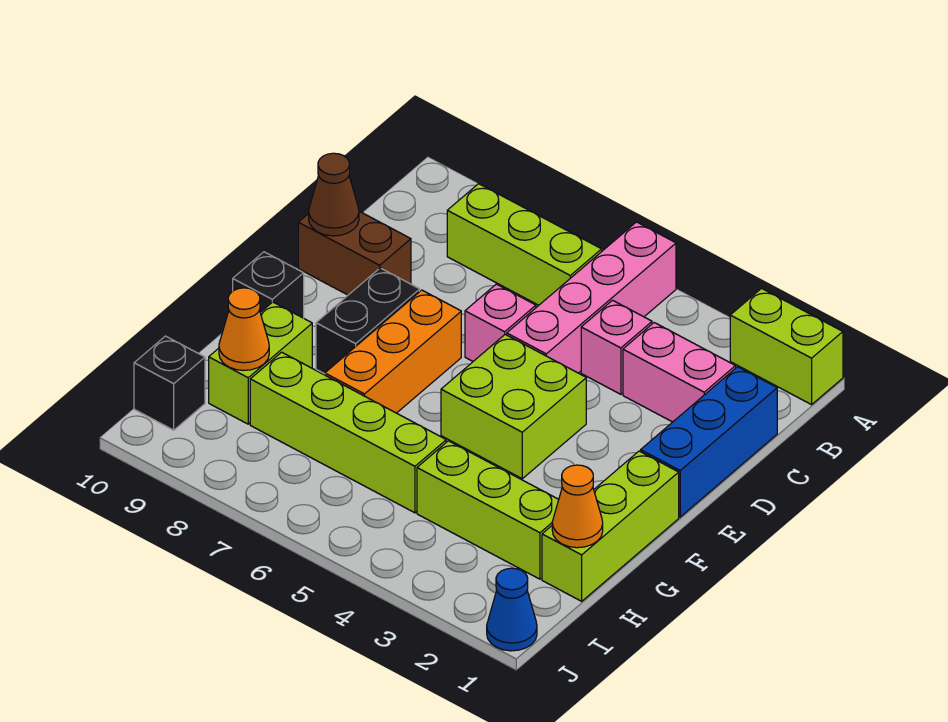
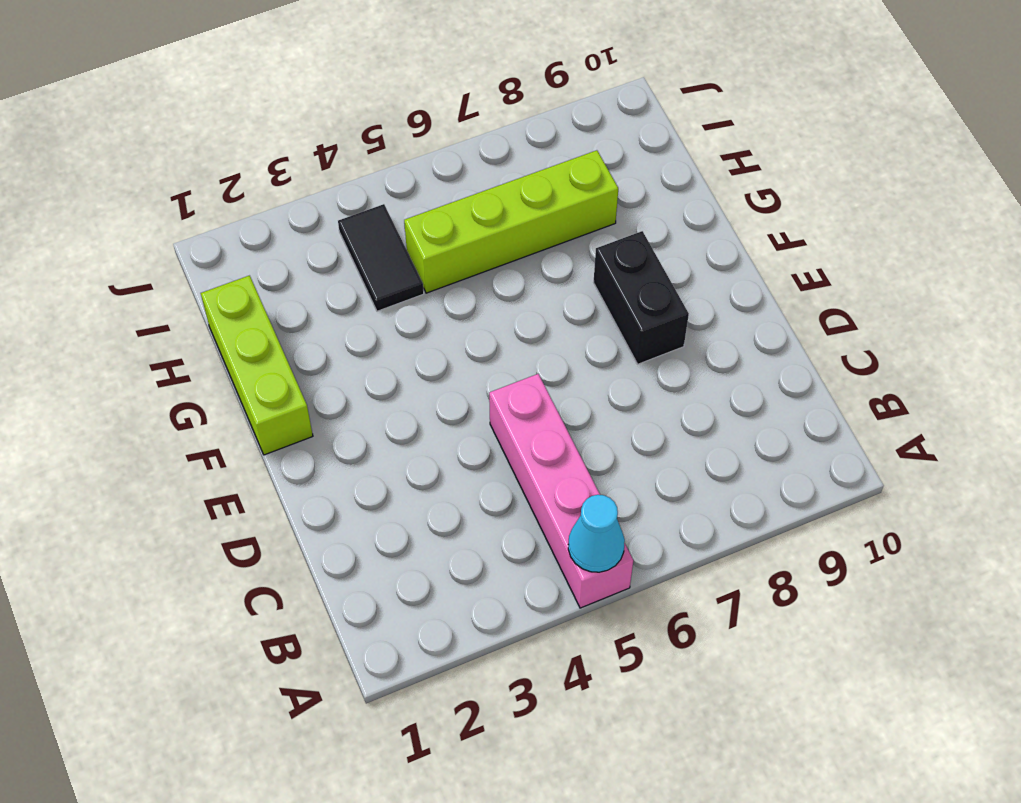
cyan 1x1 cone [568,495,625,572] -> none
black 1x2 tile [338,204,424,311] -> lime 1x3 brick [417,441,559,579]
none -> lime 1x2 brick [730,288,843,405]
none -> lime 1x3 brick [447,184,602,305]
none -> blue 1x3 brick [641,367,777,517]

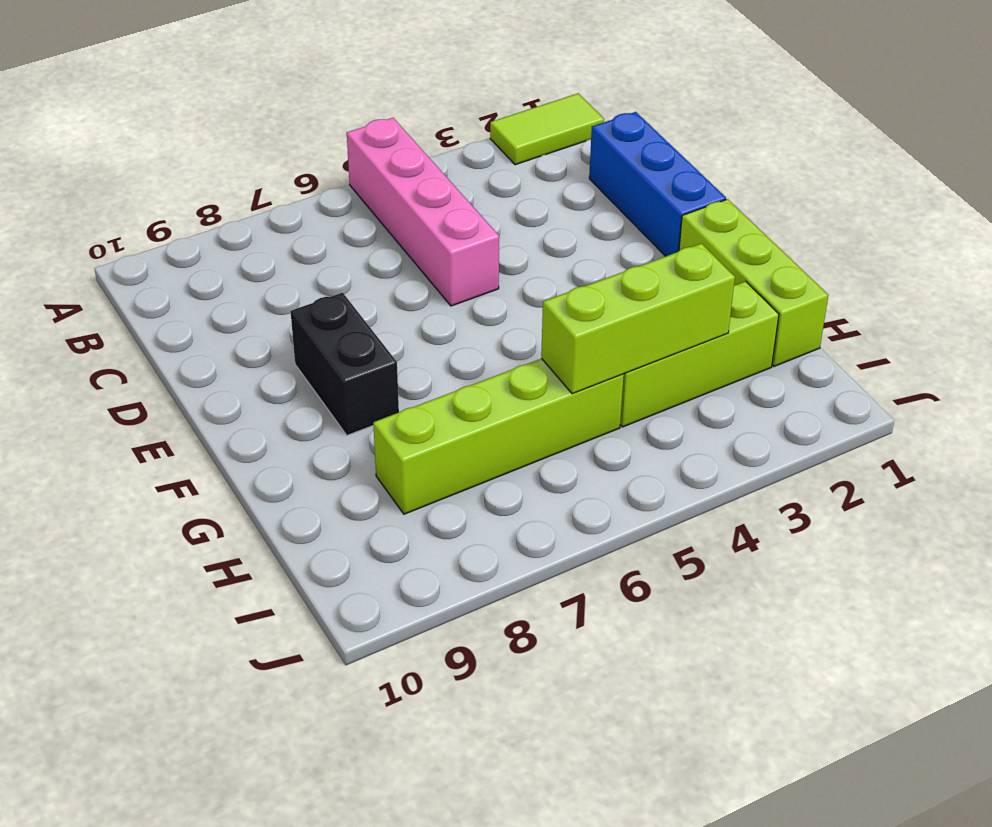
lime 1x2 tile [490,94,604,165] -> lime 1x2 brick [730,288,843,405]
lime 1x3 brick [541,243,735,394] -> lime 1x3 brick moved to [447,184,602,305]
none -> pink 1x2 brick [623,323,736,422]
none -> pink 1x1 brick [581,300,652,394]
none -> pink 1x1 brick [465,284,536,361]

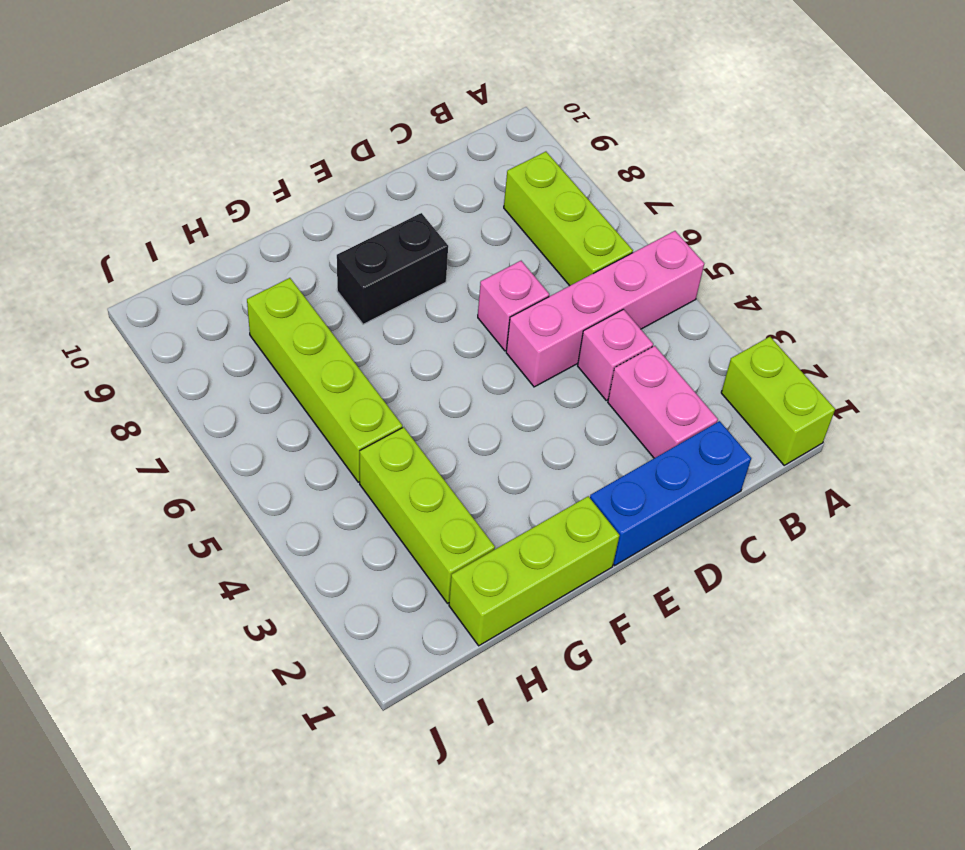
none -> brown 1x2 brick [298,211,411,295]
none -> lime 2x2 brick [441,334,586,479]
none -> orange 1x3 brick [325,290,461,413]

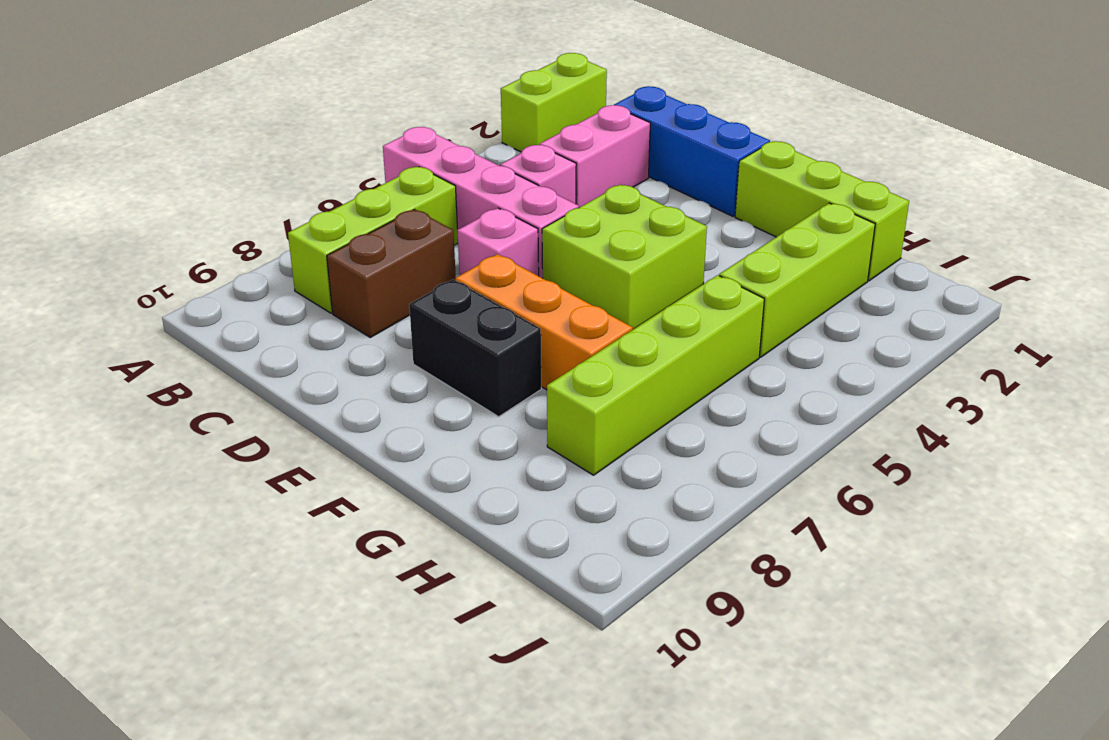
brown 1x2 brick [327,209,456,337] -> brown 1x2 brick moved to [298,211,411,295]
none -> black 1x1 brick [233,252,304,318]
none -> lime 1x2 brick [209,302,312,424]
none -> black 1x1 brick [134,336,205,430]

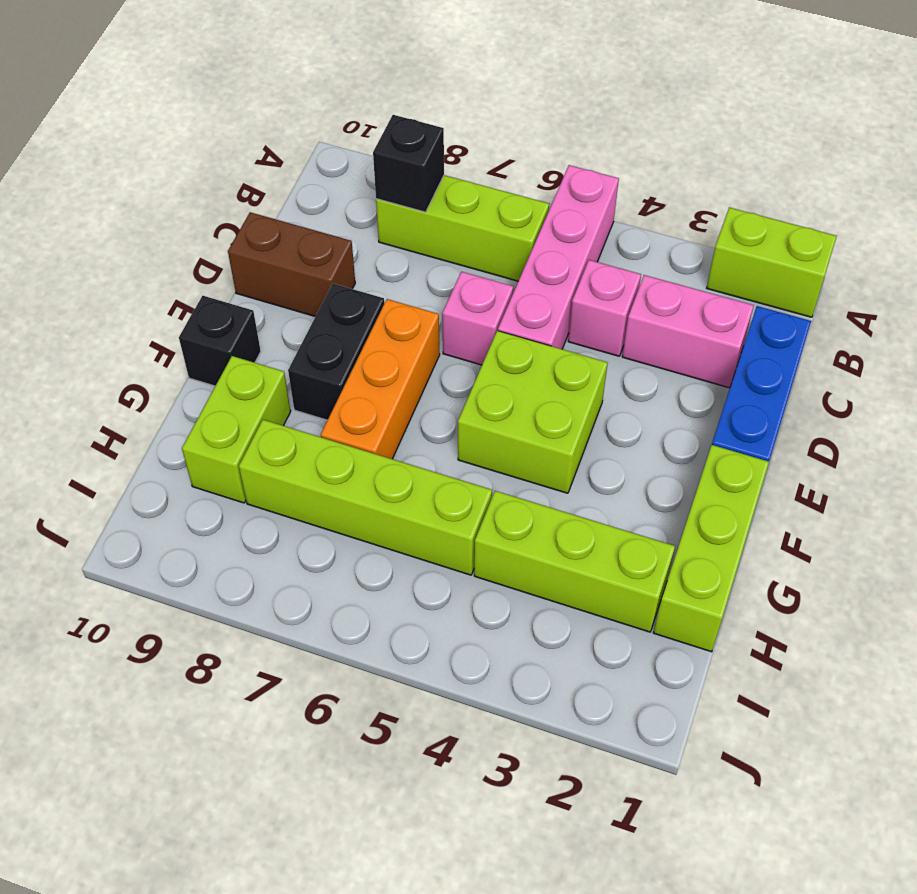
black 1x1 brick [373,115,444,212] -> black 1x1 brick moved to [134,336,205,430]
none -> blue 1x1 cone [487,568,537,651]
none -> brown 1x1 cone [309,153,359,236]
none -> orange 1x1 cone [552,465,603,548]

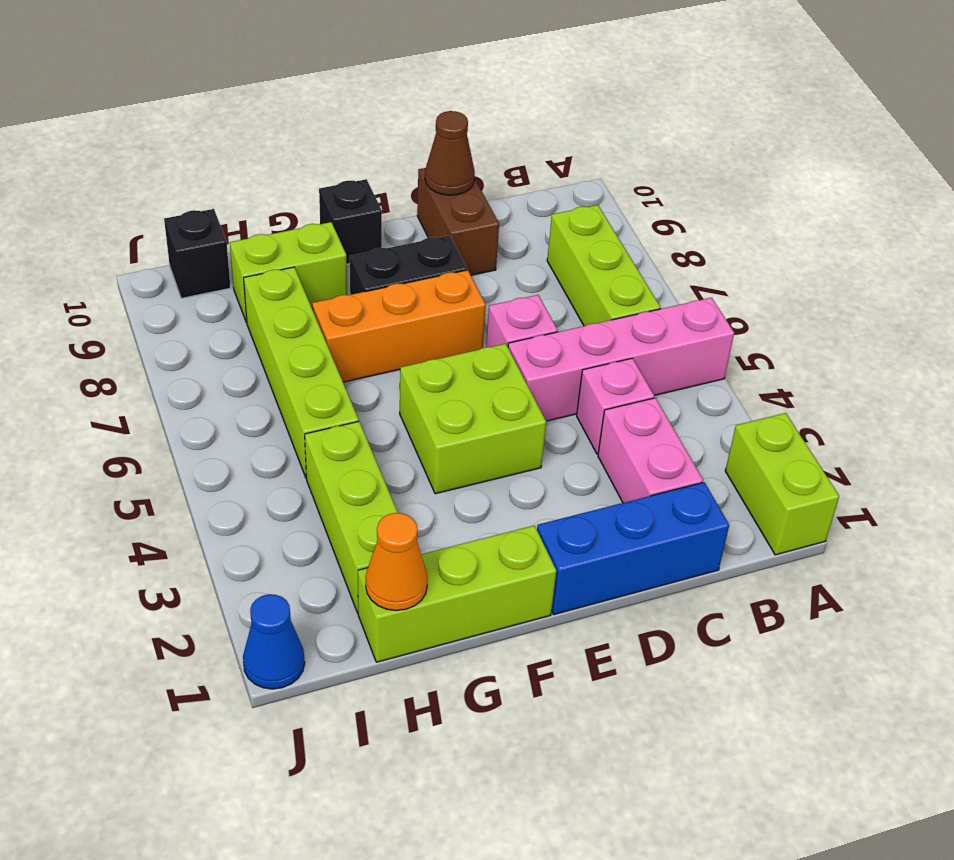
none -> orange 1x1 cone [219,288,269,370]

